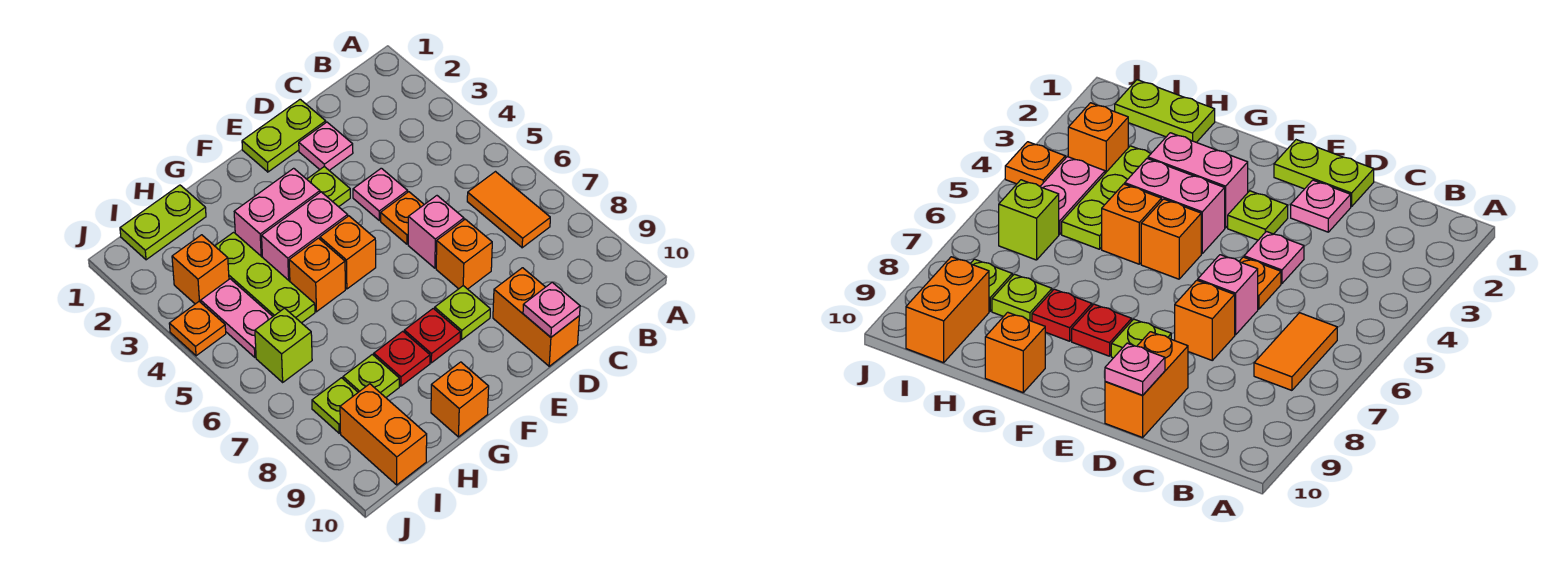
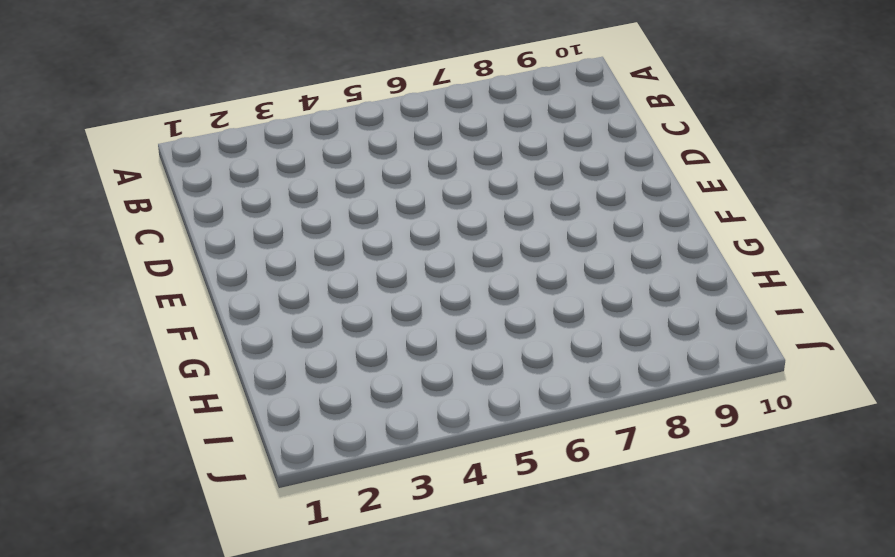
none -> orange 1x2 tile [467,172,550,248]
none -> lime 1x2 plate [242,99,326,172]
none -> pink 1x1 plate [299,122,353,170]

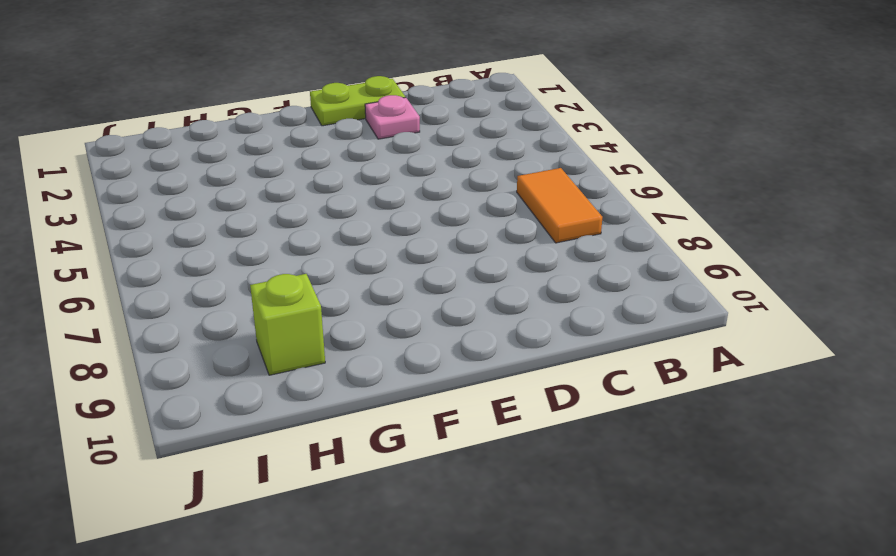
lime 1x1 brick [250,274,325,375] -> lime 1x1 brick moved to [255,308,312,382]
none -> pink 1x1 plate [353,168,408,220]
none -> orange 1x1 plate [381,192,424,244]
none -> pink 1x1 brick [408,196,464,268]

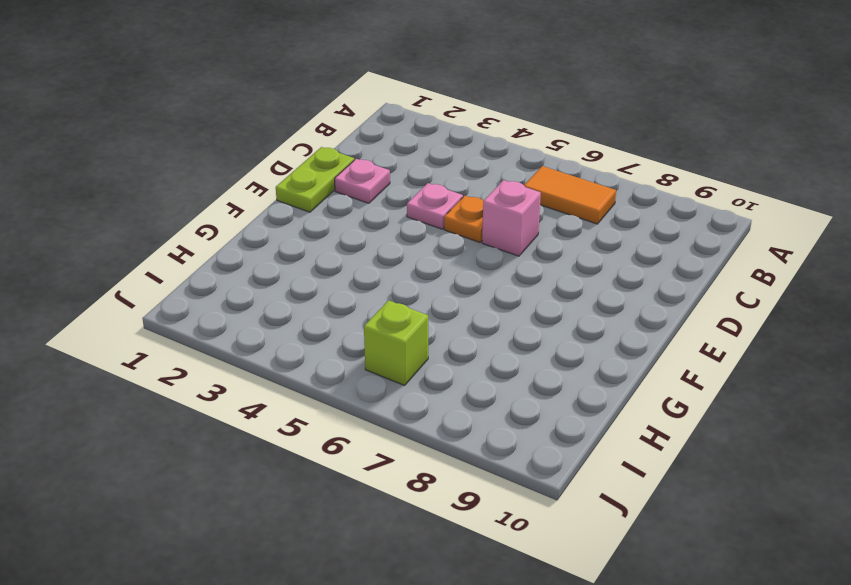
none -> orange 1x1 brick [436,219,492,289]
none -> orange 1x2 brick [493,268,579,366]
none -> lime 1x1 plate [307,167,350,207]

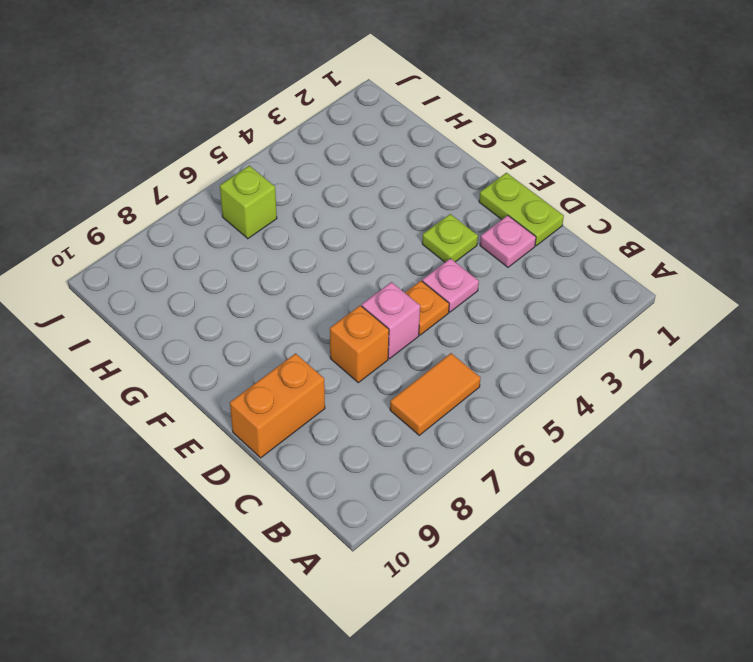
none -> lime 1x1 plate [435,286,490,340]
none -> pink 1x2 brick [234,168,320,257]
none -> pink 1x2 brick [262,192,348,281]

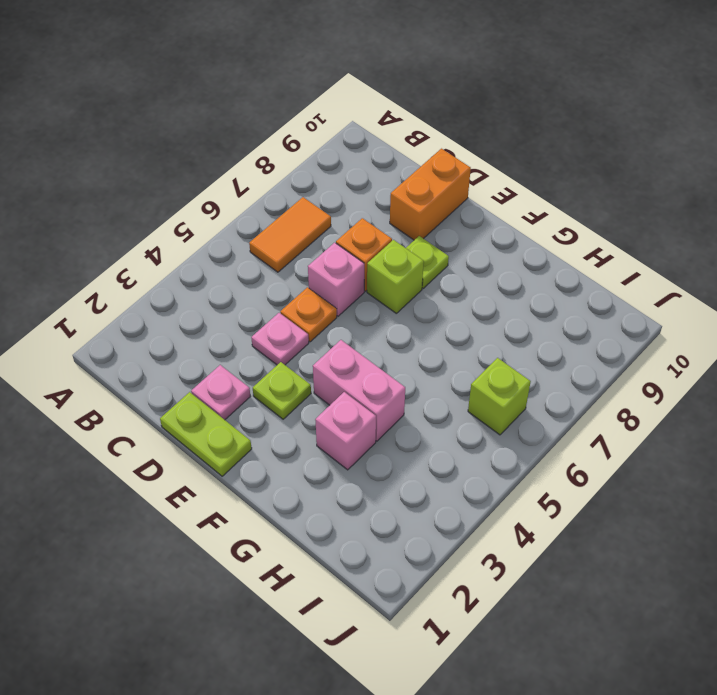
lime 1x1 brick [367,240,424,313] -> none
pink 1x1 brick [315,392,376,470] -> pink 1x2 brick [234,168,320,257]
none -> orange 1x1 brick [320,216,376,289]
none -> red 1x1 plate [404,308,460,363]
none -> orange 1x1 brick [289,238,345,312]

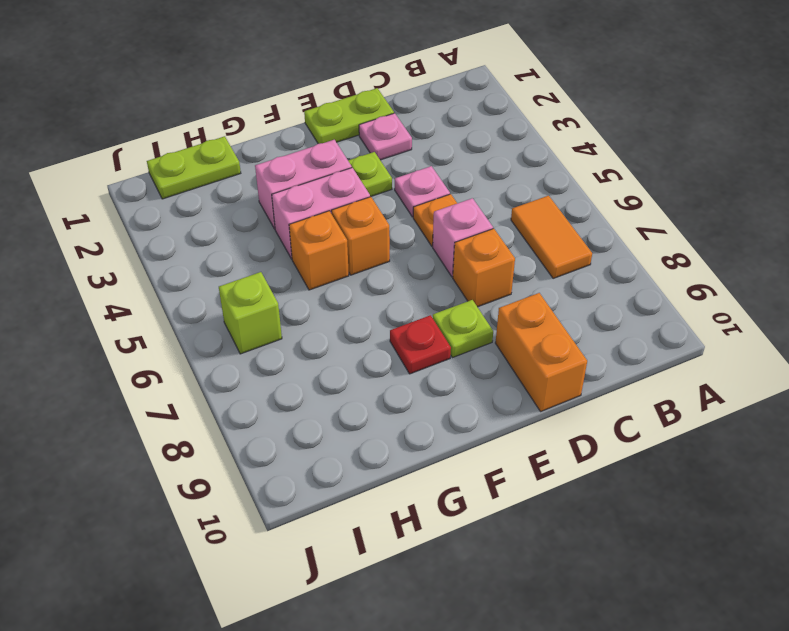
none -> red 1x1 plate [374,331,430,386]
none -> orange 1x1 brick [431,362,489,437]
none -> lime 1x3 plate [215,232,315,323]

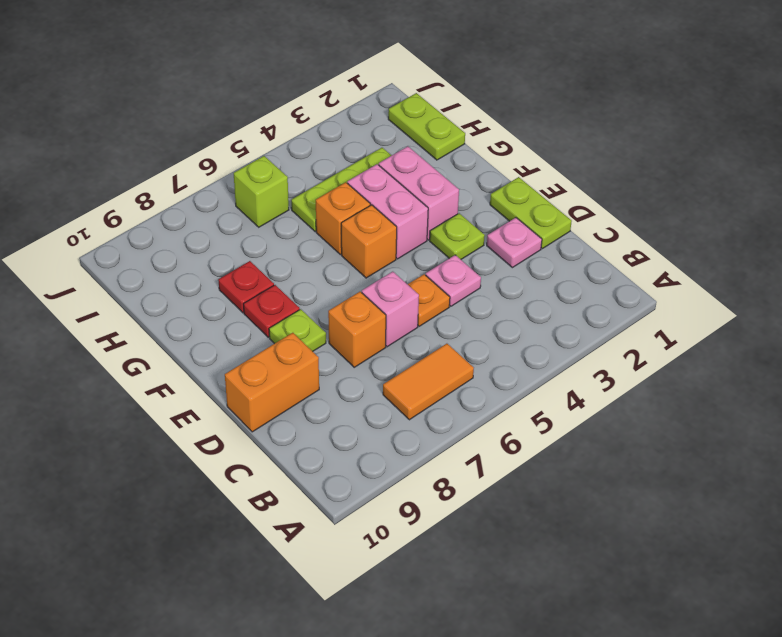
none -> orange 1x1 brick [431,362,489,437]
none -> lime 1x1 plate [343,354,399,397]
none -> orange 1x1 brick [172,235,229,304]

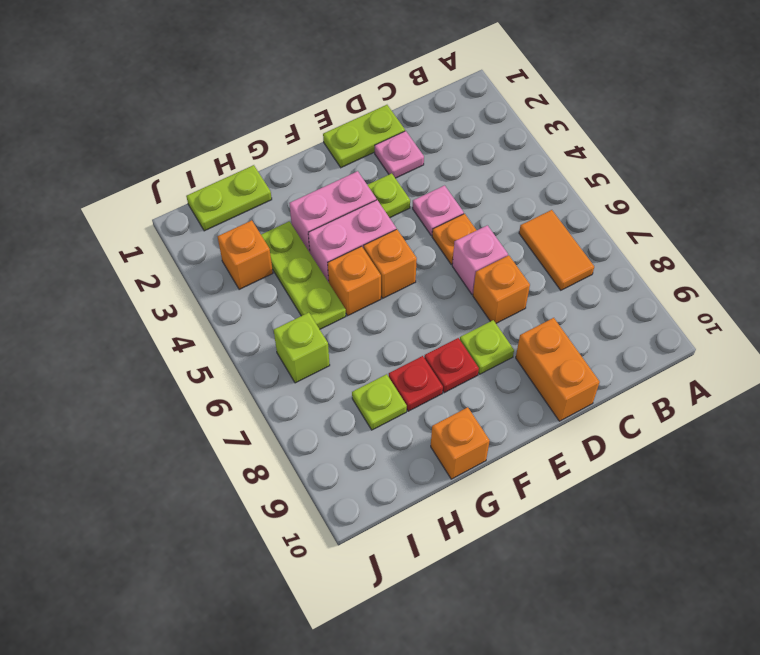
none -> pink 1x2 plate [201,279,273,357]
none -> lime 1x1 plate [312,378,358,433]
none -> orange 1x2 brick [340,384,427,485]

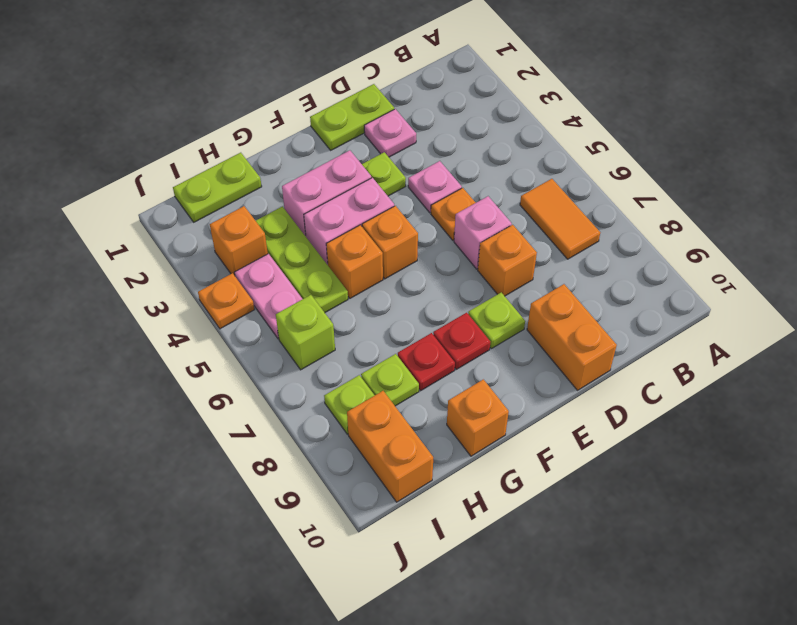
none -> pink 1x1 plate [523,282,580,337]

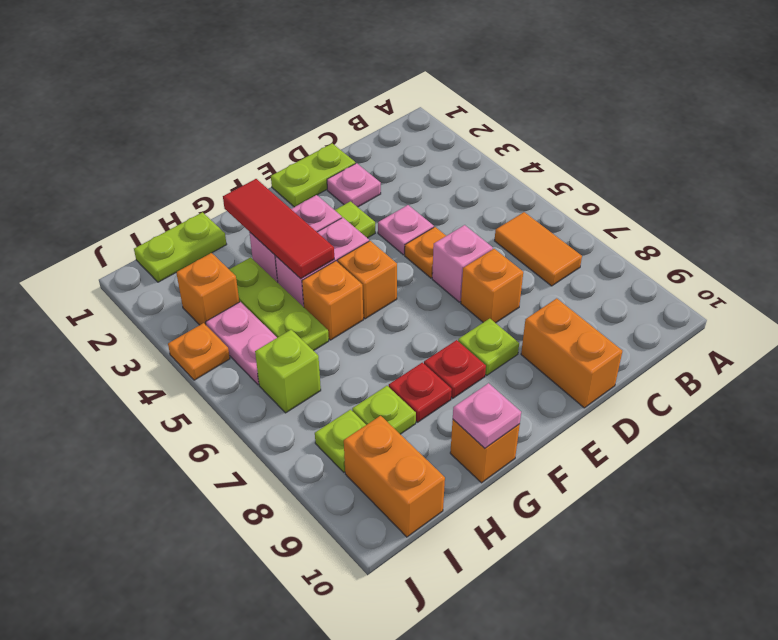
red 1x3 tile [223,179,334,279] -> none
pink 1x1 plate [453,383,521,448] -> pink 1x1 plate moved to [523,282,580,337]

